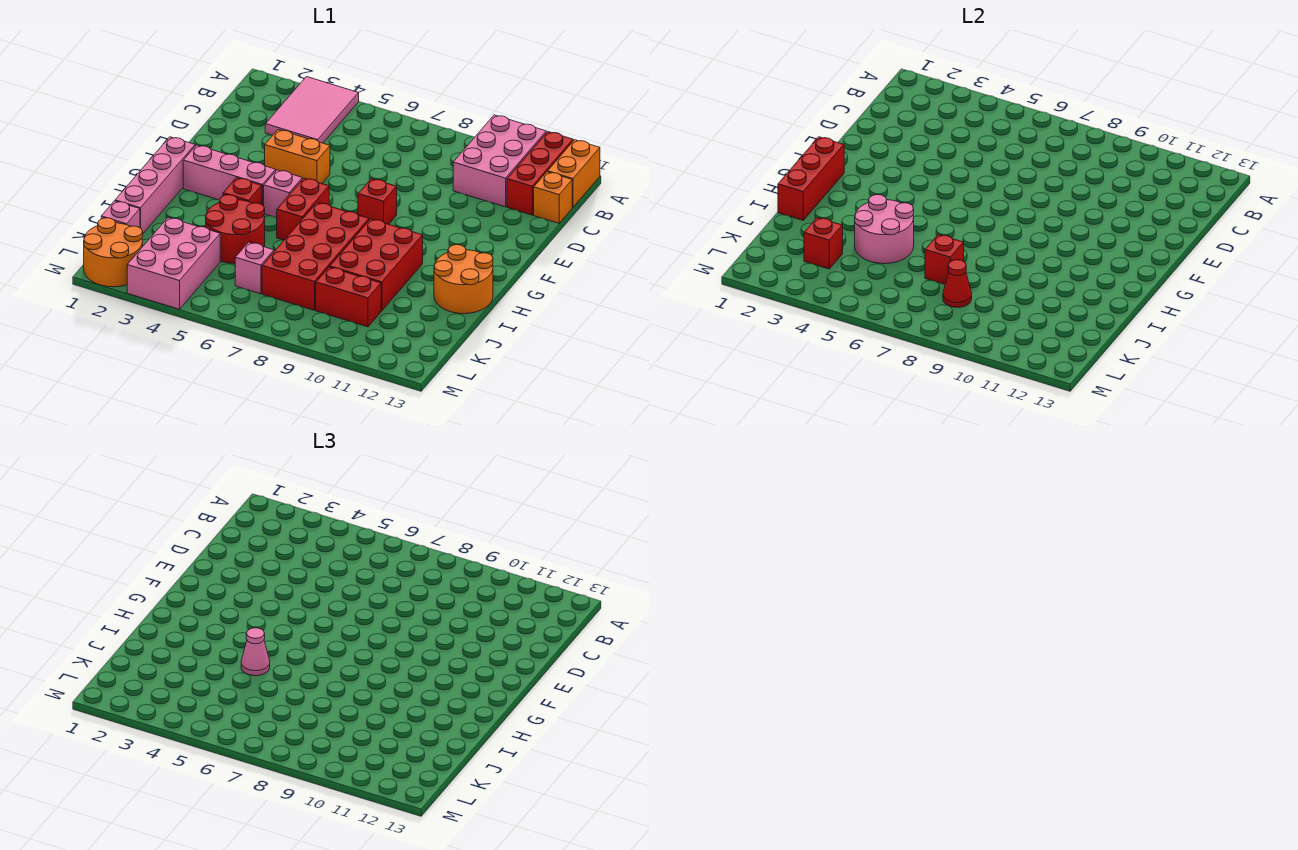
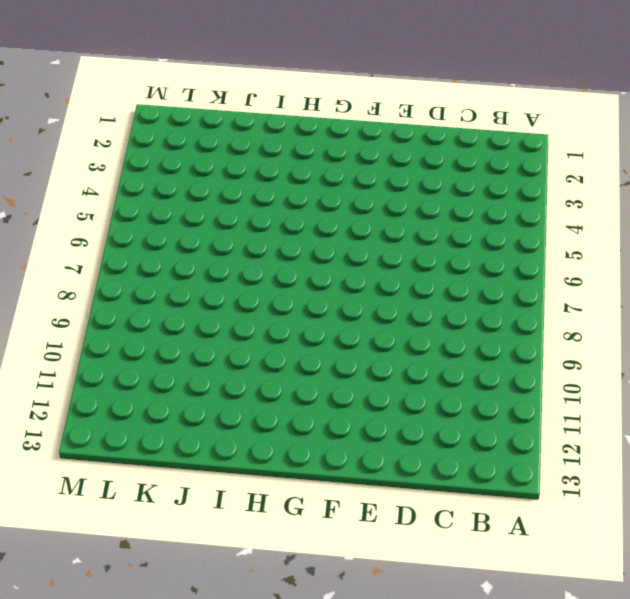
none -> pink 2x3 tile [265,77,359,143]
none -> pink 2x3 brick [453,115,546,207]
none -> red 1x3 brick [507,132,573,215]

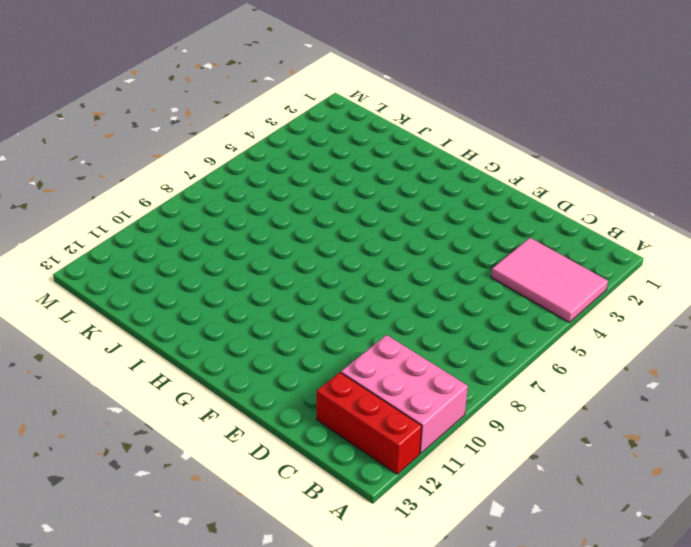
none -> orange 1x2 brick [548,140,600,207]
none -> orange 1x1 brick [534,172,572,223]
none -> orange 1x2 brick [265,130,330,183]

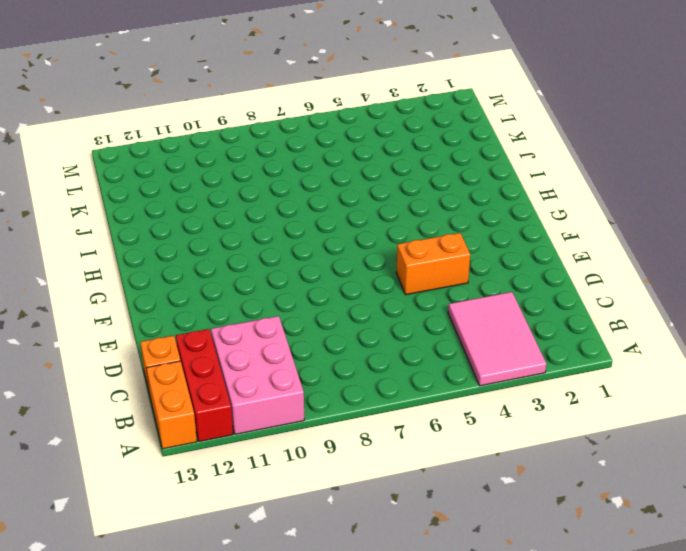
none -> red 1x1 brick [358,179,397,224]
none -> pink 1x4 brick [115,137,195,233]
none -> pink 1x3 brick [183,145,276,206]

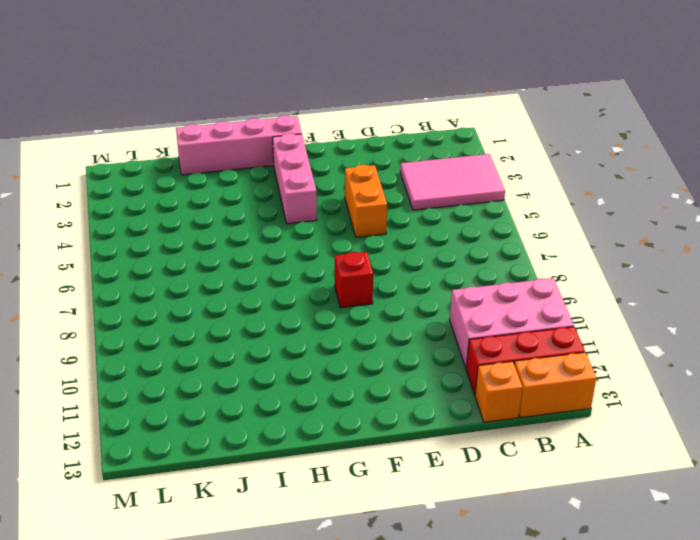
none -> pink 1x1 brick [264,170,302,218]
none -> red 1x2 brick [277,178,329,240]
none -> red 1x1 brick [223,178,262,204]

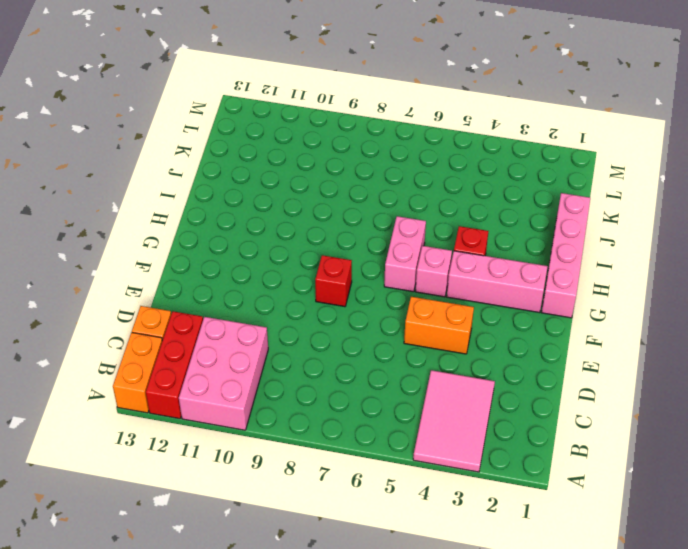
pink 1x2 brick [384,216,426,292] -> red 1x2 brick [277,178,329,240]
none -> red 2x4 brick [262,202,369,310]
none -> red 2x3 brick [330,219,423,311]
none -> orange 2x2 round brick [434,245,493,314]

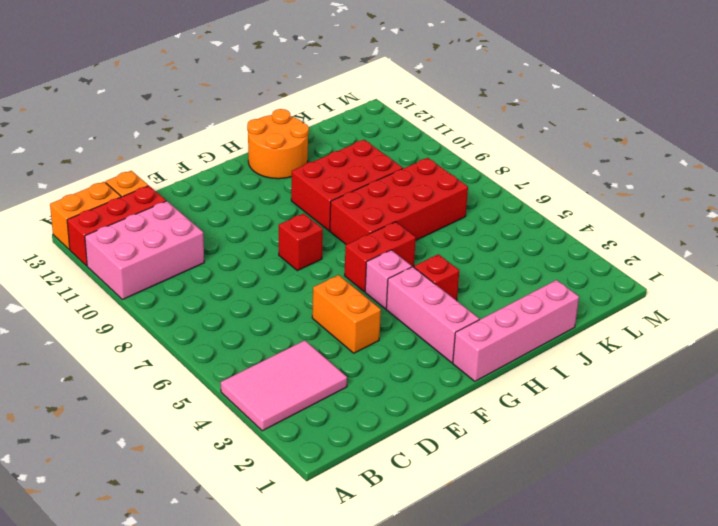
none -> red 2x2 round brick [206,195,265,264]
none -> pink 1x1 brick [101,201,140,228]
none -> pink 2x3 brick [127,217,220,309]

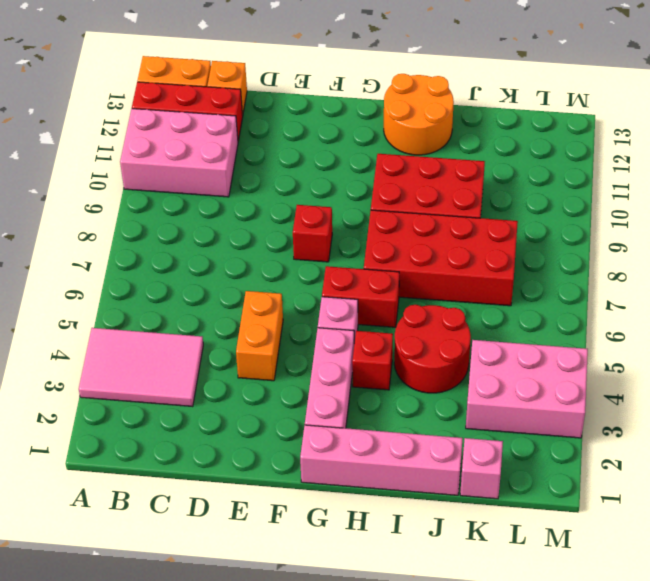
none -> pink 1x1 brick [235,242,274,294]
none -> red 1x2 brick [316,267,381,327]
none -> orange 2x2 round brick [84,218,143,287]

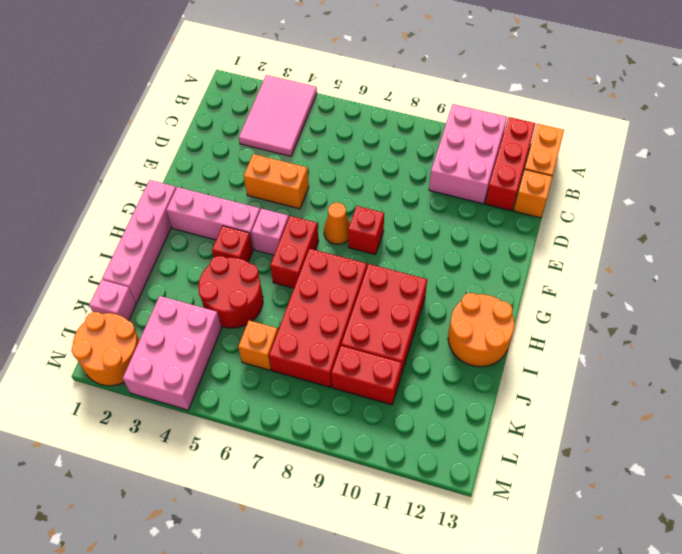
orange 1x1 cone [324,203,350,244] -> none
orange 1x1 brick [238,320,278,370] -> pink 1x1 brick [235,242,274,294]
none -> red 1x3 brick [778,137,844,220]
none -> pink 2x2 round brick [855,195,914,264]
none -> red 1x1 brick [925,234,964,284]

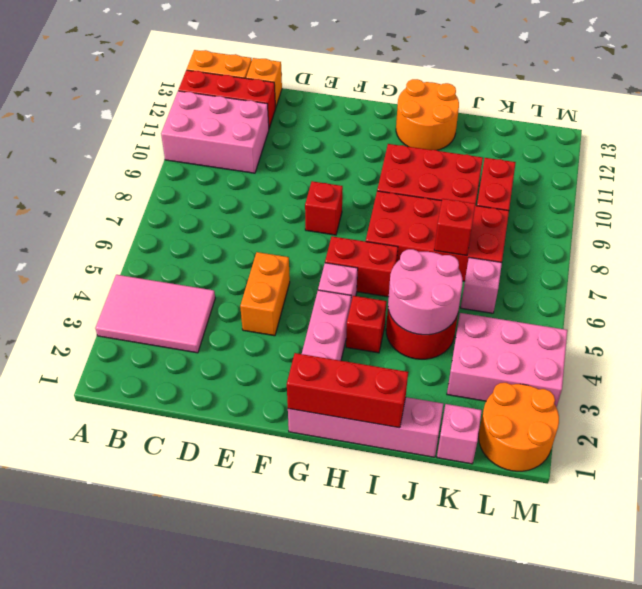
none -> red 1x1 brick [804,217,843,269]
none -> red 1x1 cone [943,260,972,307]
none -> pink 1x1 cone [241,628,270,676]

